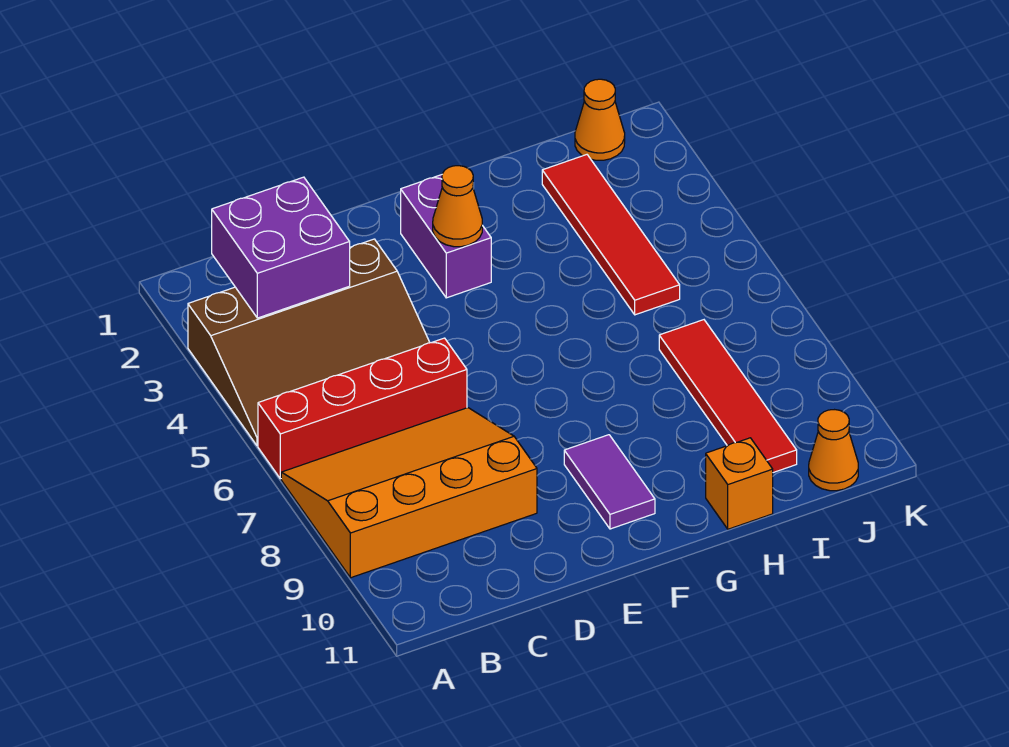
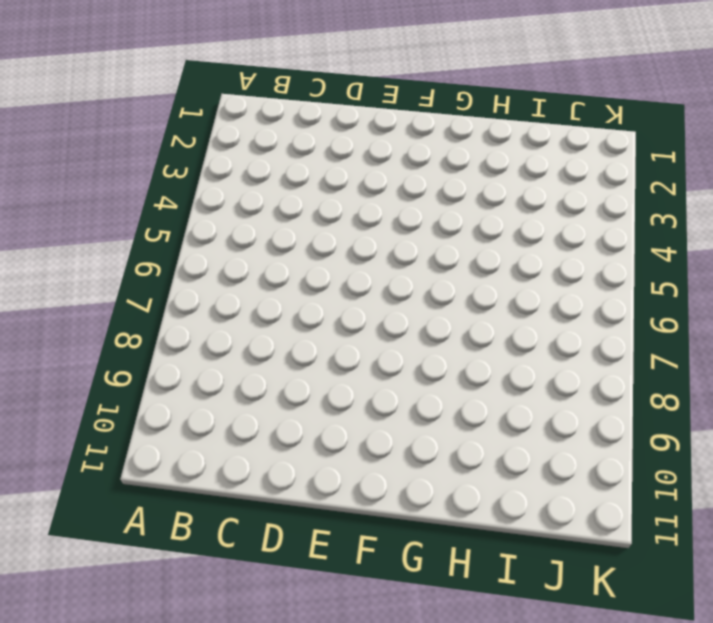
none -> brown 3x4 slope [188,239,430,446]
none -> red 1x4 brick [258,338,467,479]
none -> orange 3x4 slope [281,408,537,578]

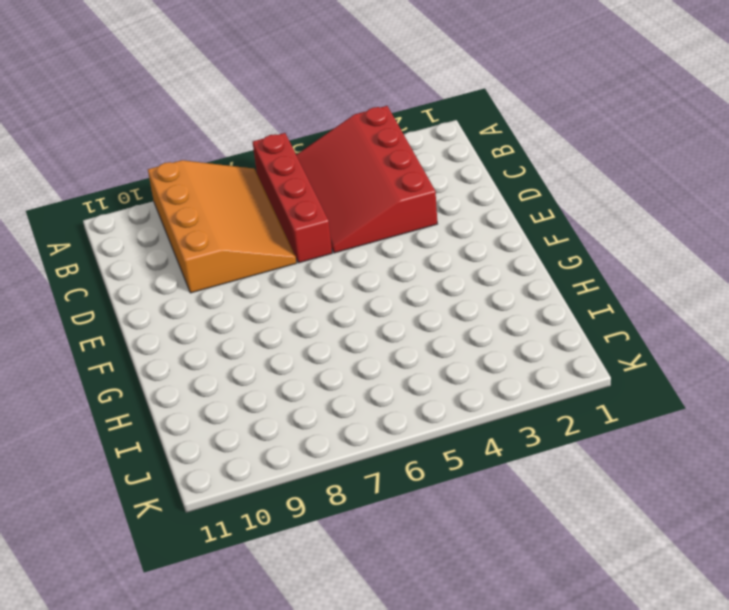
red 3x4 slope [296,106,437,253] -> brown 3x4 slope [188,239,430,446]
none -> purple 1x2 brick [401,175,491,298]
none -> purple 1x2 tile [564,435,655,529]
none -> orange 1x1 brick [706,438,773,529]

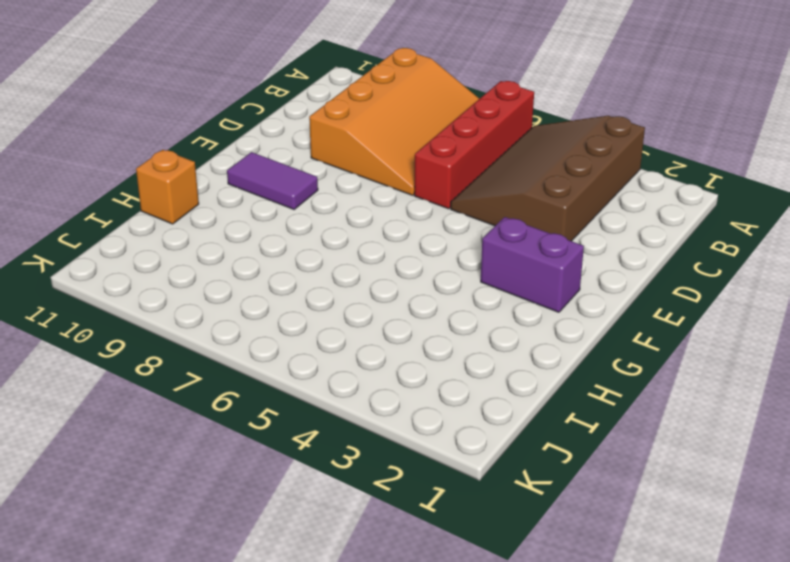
none -> red 1x4 tile [542,155,680,315]
none -> red 1x4 tile [659,320,797,473]
none -> orange 1x1 cone [575,79,625,160]

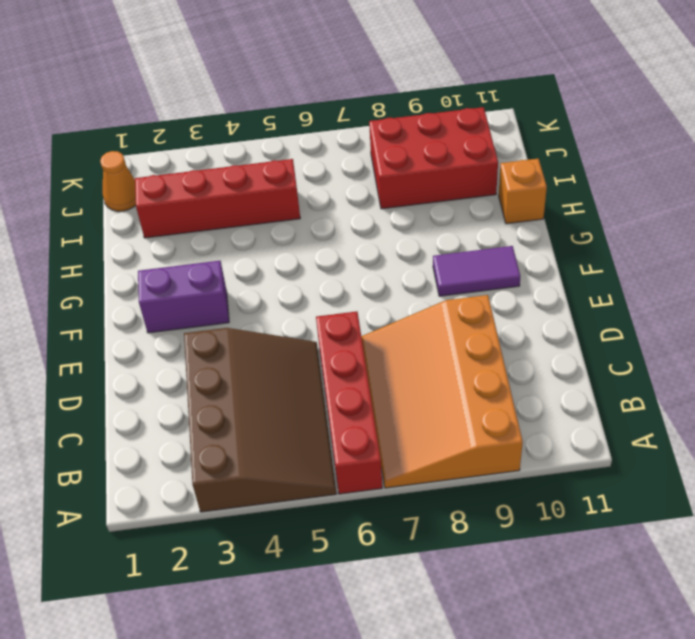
red 1x4 brick [135,159,300,238] -> red 1x4 tile [542,155,680,315]
red 2x3 brick [369,107,498,209] -> red 1x4 tile [659,320,797,473]
none -> orange 1x1 cone [809,410,858,491]
none -> purple 2x2 brick [212,177,350,318]
none -> orange 1x1 cone [433,166,482,247]

